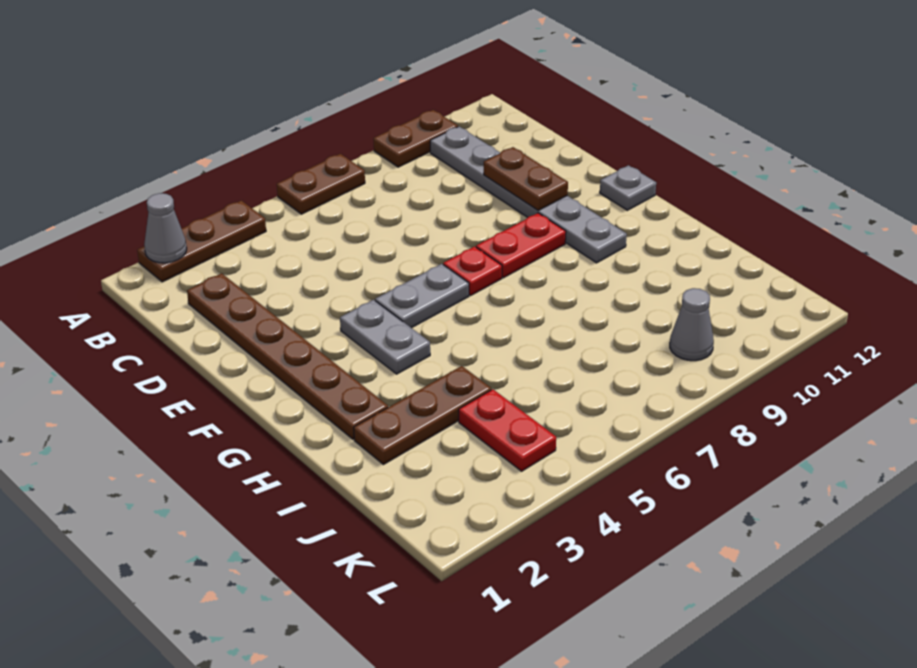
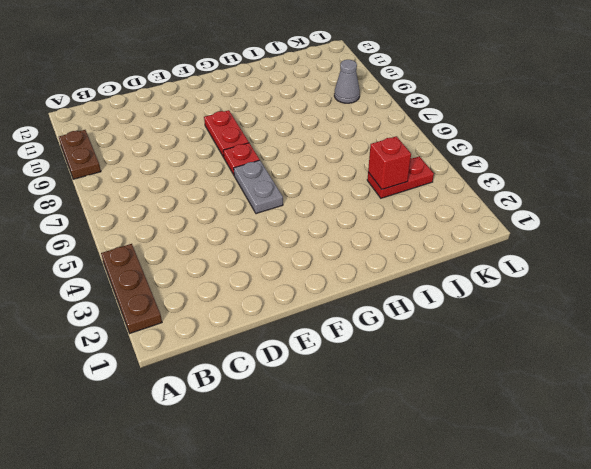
red 1x1 brick [368,136,411,189] -> none
none -> brown 1x2 plate [277,154,365,214]
none -> grey 1x6 plate [430,127,627,263]
none -> brown 1x6 plate [187,273,388,439]

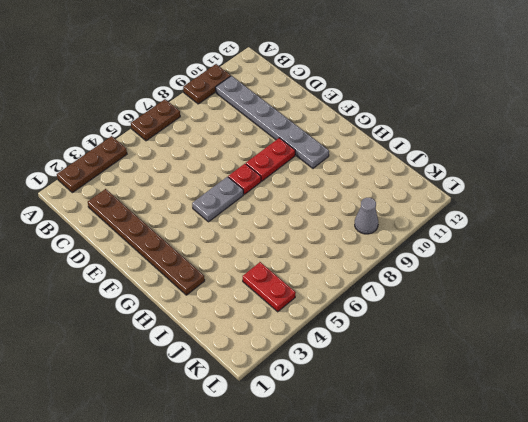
none -> grey 1x2 plate [340,300,430,374]
none -> grey 1x1 plate [600,165,656,210]
none -> brown 1x3 plate [354,366,491,464]

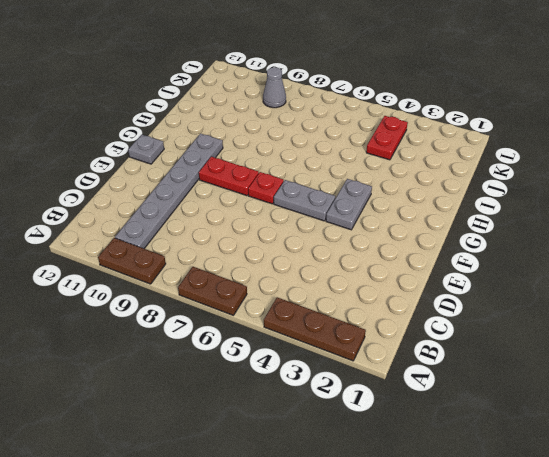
none -> brown 1x6 plate [187,273,388,439]
none -> brown 1x3 plate [354,366,491,464]
none -> grey 1x1 cone [144,193,187,263]

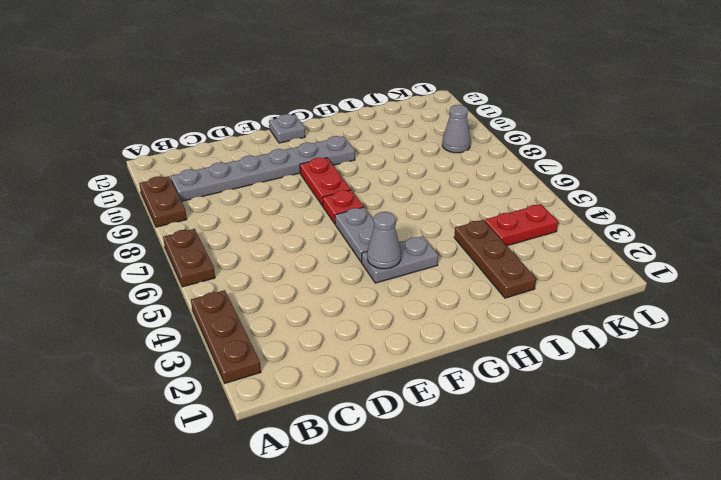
grey 1x1 cone [367,212,401,269] -> grey 1x1 cone moved to [144,193,187,263]
none -> brown 1x6 plate [187,273,388,439]
none -> brown 1x2 plate [484,147,568,210]

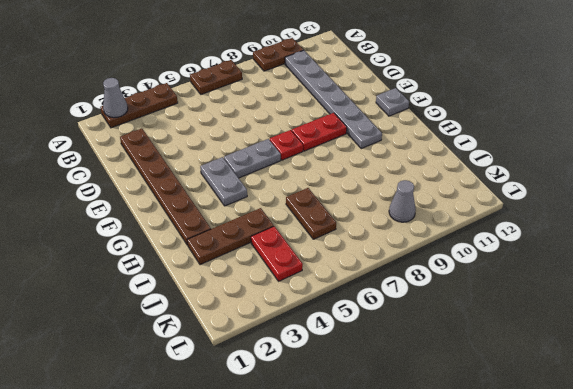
brown 1x2 plate [286,188,336,239] -> brown 1x2 plate moved to [484,147,568,210]

